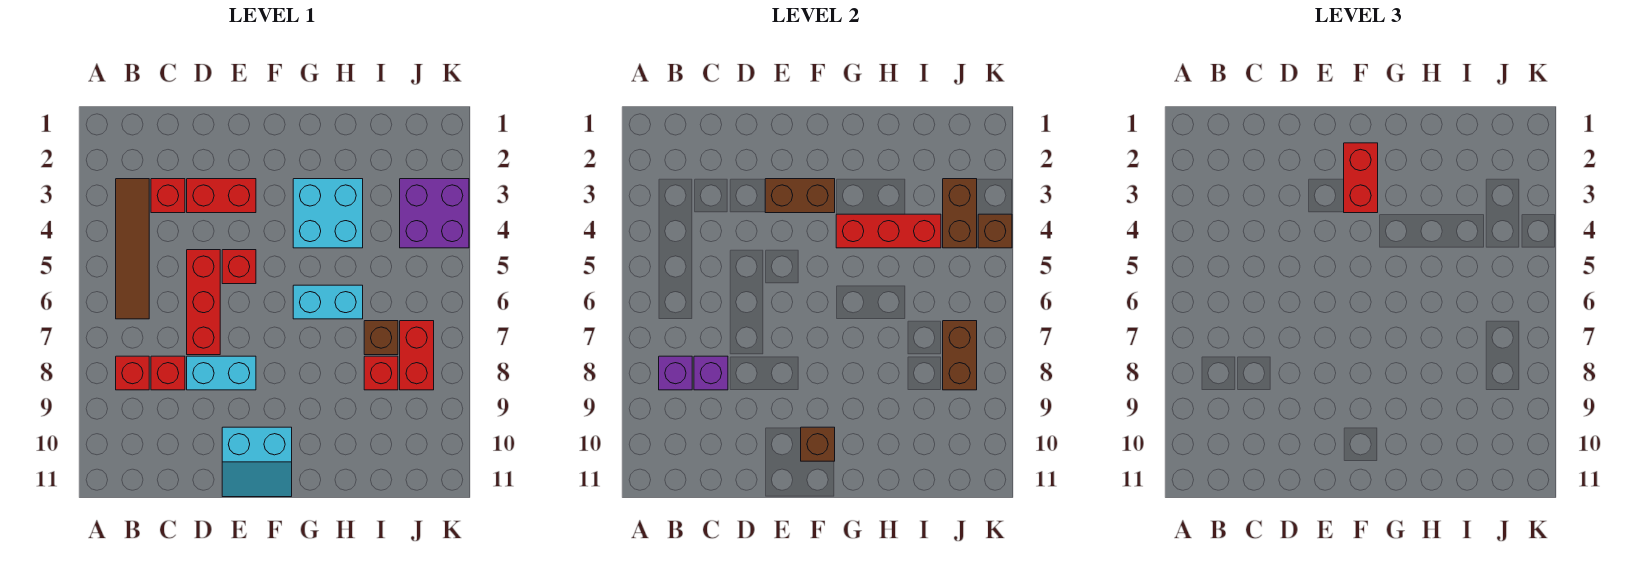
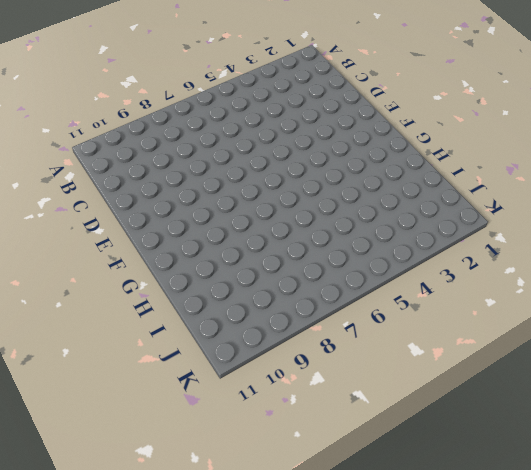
none -> brown 1x4 tile [116,179,149,319]
none -> red 1x1 brick [116,356,149,390]
none -> red 1x1 brick [151,179,185,213]

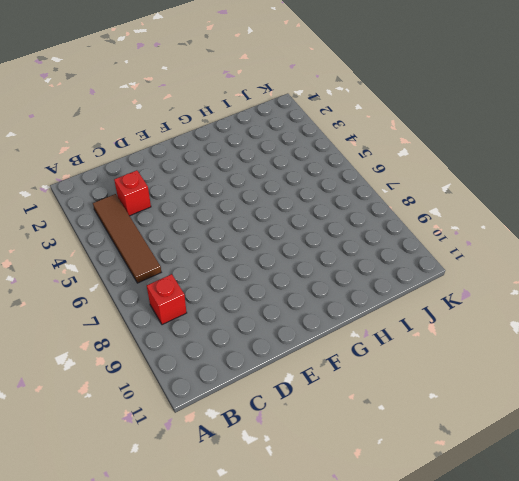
none -> red 1x1 brick [151,356,185,390]
none -> red 1x2 brick [187,179,256,213]
none -> red 1x3 brick [187,250,220,355]

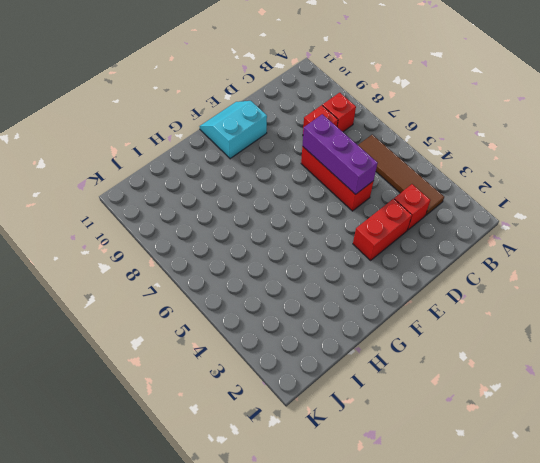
purple 1x3 brick [302,114,378,194] -> none
none -> cyan 1x2 brick [187,356,256,390]
none -> red 1x1 brick [222,250,256,284]
none -> cyan 2x2 brick [293,179,363,248]

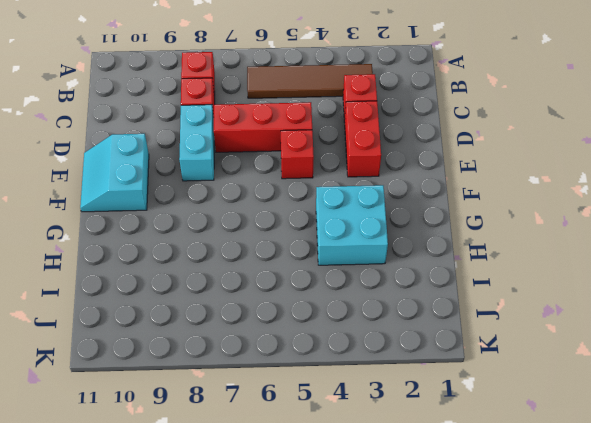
none -> cyan 1x2 brick [293,285,363,319]
none -> brown 1x1 brick [364,321,398,355]
none -> red 1x1 brick [364,356,398,390]

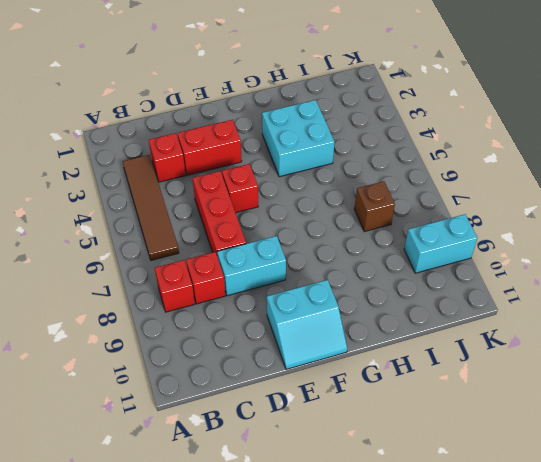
cyan 1x2 brick [404,214,477,273] -> cyan 1x2 brick moved to [293,285,363,319]
none -> red 1x1 brick [364,356,398,390]
none -> purple 2x2 brick [400,179,469,248]
none -> red 1x2 brick [400,321,434,390]

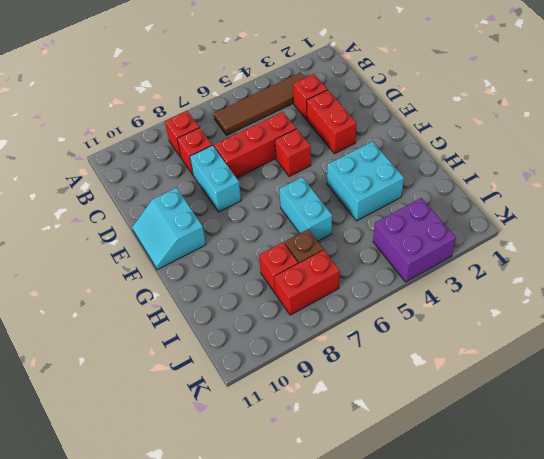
none -> purple 1x1 brick [659,356,692,390]
none -> purple 1x1 brick [694,356,728,390]
none -> brown 1x2 brick [765,179,835,213]

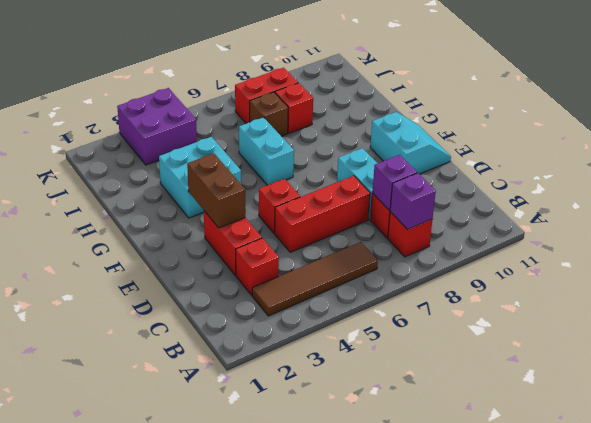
none -> brown 1x1 brick [801,427,835,461]
none -> red 1x3 brick [836,214,941,248]
none -> brown 1x2 brick [943,179,977,248]

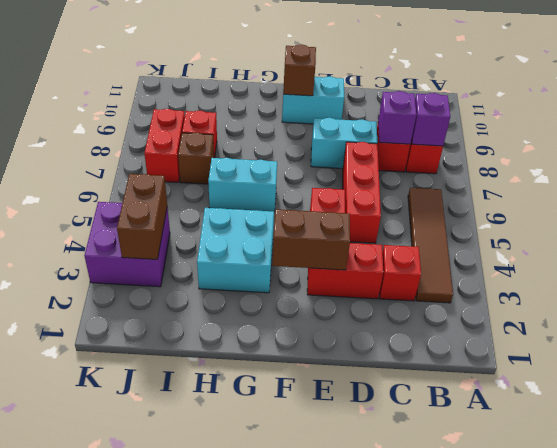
none -> red 1x3 brick [836,214,941,248]
none -> brown 1x2 brick [943,321,977,390]
none -> brown 1x1 brick [978,214,1012,248]

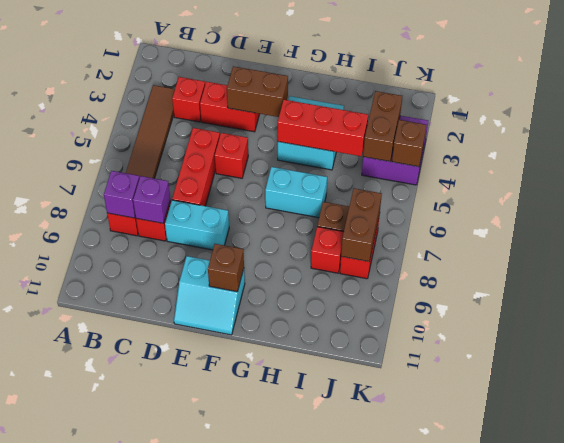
none -> red 1x2 brick [1344,143,1378,213]

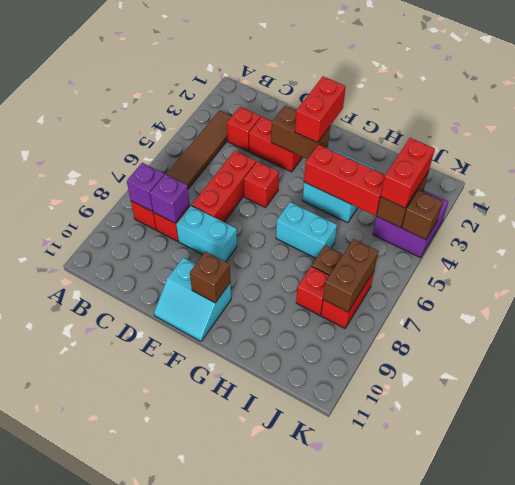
red 1x2 brick [381,138,435,208] -> none

